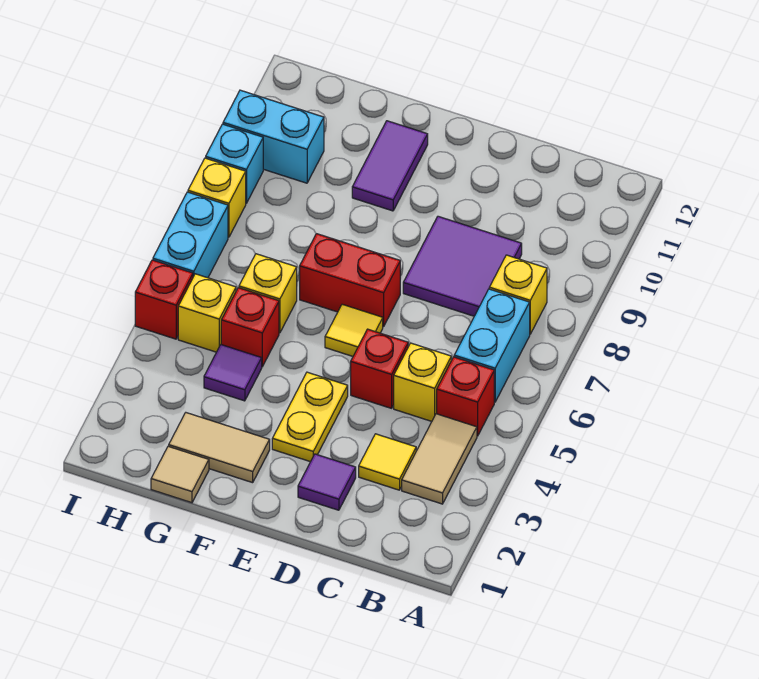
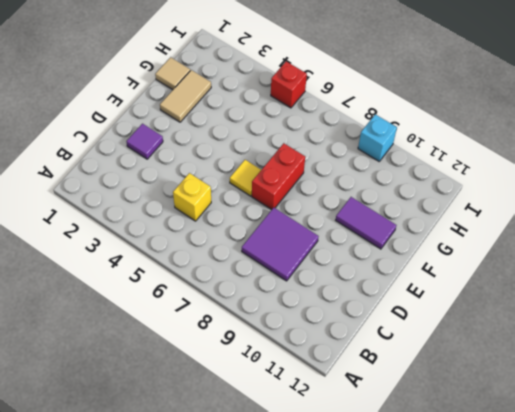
none -> tan 1x2 tile [402,414,477,504]
none -> red 1x1 brick [437,357,494,436]
none -> cyan 1x2 brick [454,289,530,402]

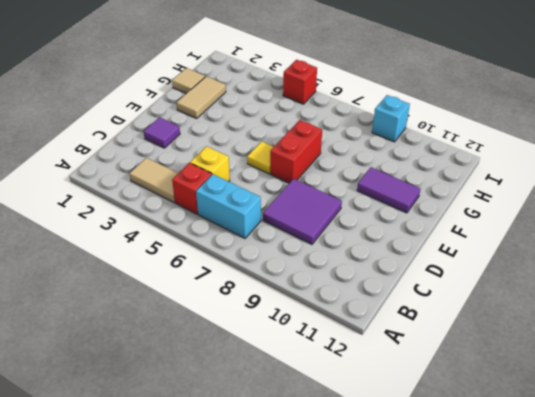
none -> yellow 1x1 brick [489,255,547,334]
none -> yellow 1x1 tile [359,434,416,490]
none -> red 1x1 brick [351,329,408,408]

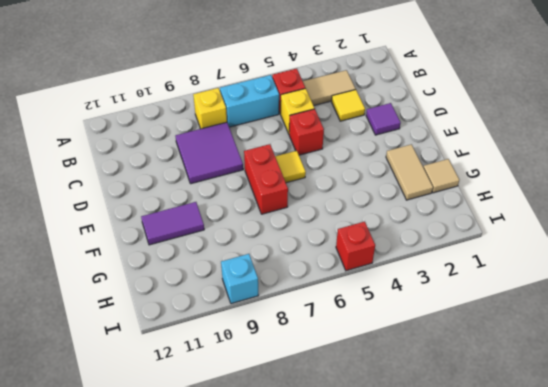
none -> yellow 1x2 plate [272,372,348,462]
none -> purple 1x1 tile [204,345,262,401]
none -> red 1x1 brick [221,288,279,367]

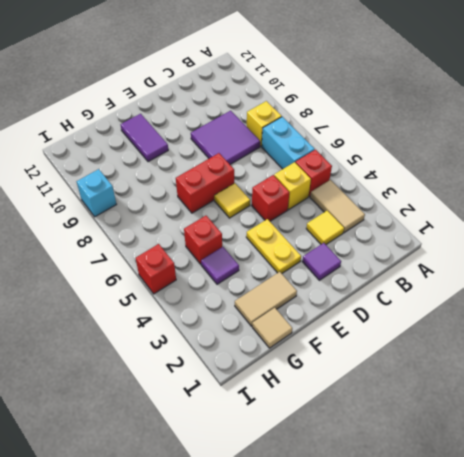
none -> yellow 1x1 brick [239,254,297,333]
none -> yellow 1x1 brick [178,274,236,352]
none -> cyan 1x2 brick [223,90,324,183]

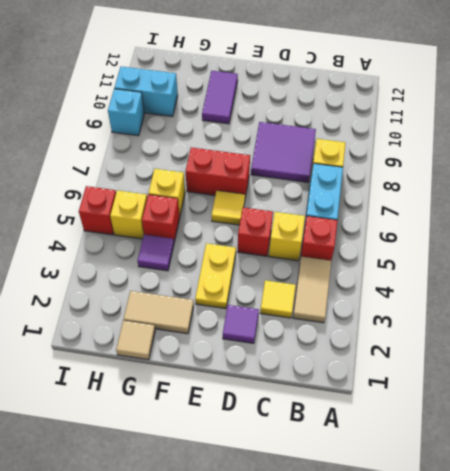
none -> cyan 1x2 brick [153,192,228,278]
none -> yellow 1x1 brick [188,158,246,237]

